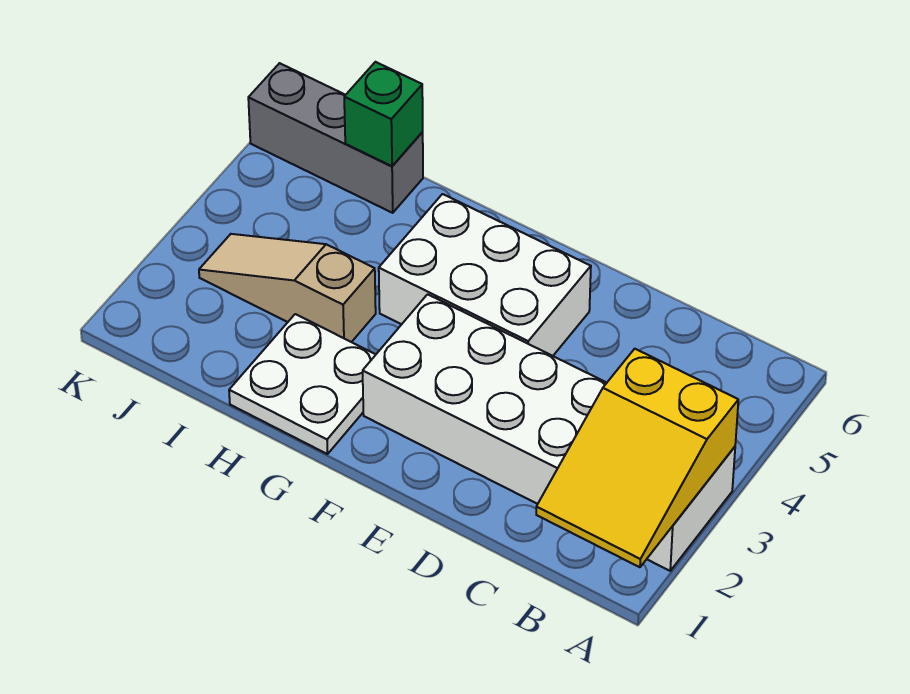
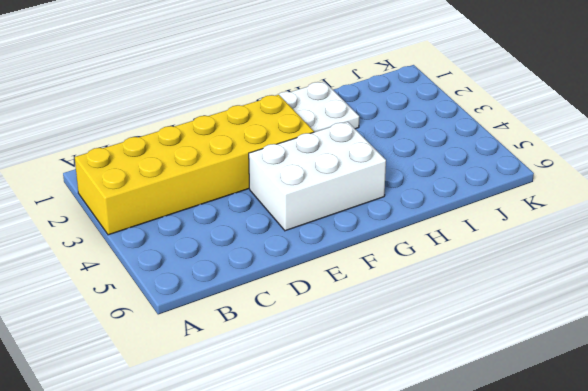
yellow 2x6 brick [75,95,314,235] -> white 2x6 brick [363,294,735,571]
none -> tan 1x3 slope [199,234,376,342]
none -> grey 1x3 brick [248,63,423,213]

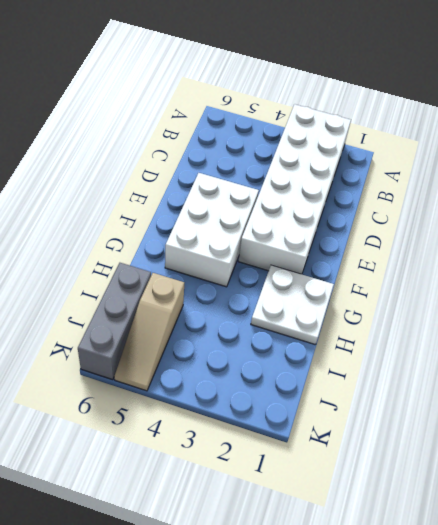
tan 1x3 slope [114,273,184,391] -> tan 1x3 slope moved to [199,234,376,342]
none -> yellow 2x3 slope [536,349,738,567]
none -> green 1x1 brick [344,62,423,166]

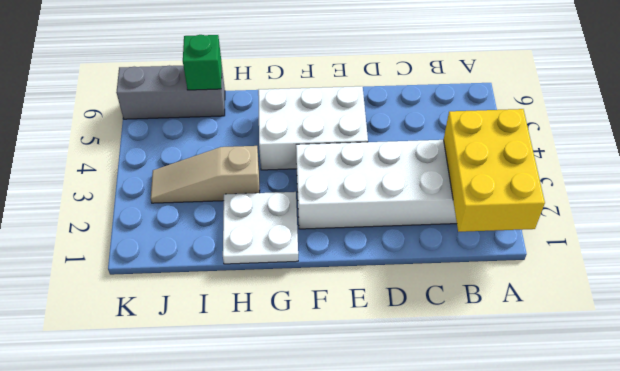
yellow 2x3 brick [444,109,545,232] -> yellow 2x3 slope [536,349,738,567]

